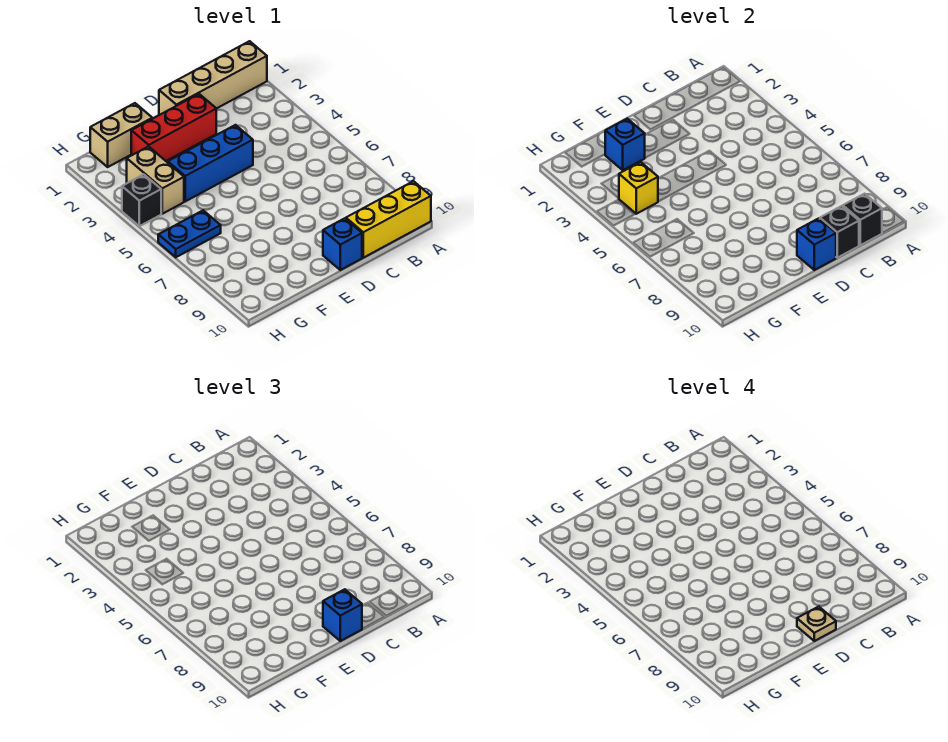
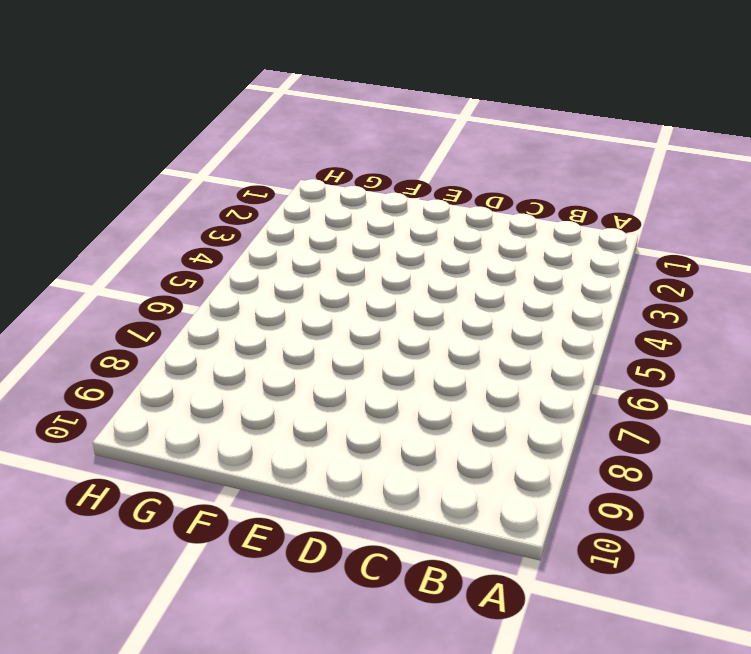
none -> tan 1x4 brick [159,41,267,115]
none -> yellow 1x3 brick [346,181,431,258]
none -> red 1x3 brick [131,94,216,161]

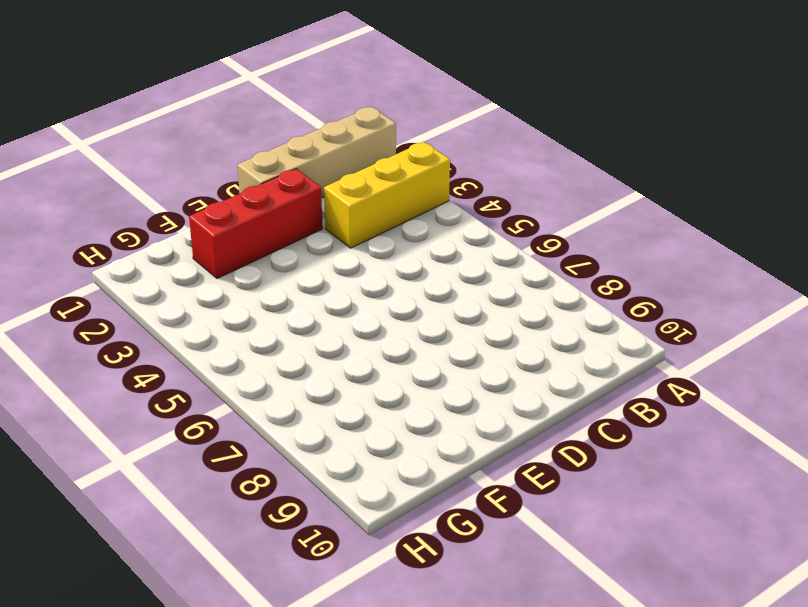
yellow 1x3 brick [324,142,450,248] -> yellow 1x3 brick moved to [346,181,431,258]
none -> blue 1x3 brick [168,125,253,201]
none -> blue 1x1 brick [323,218,362,270]
none -> tan 1x2 brick [90,103,152,167]

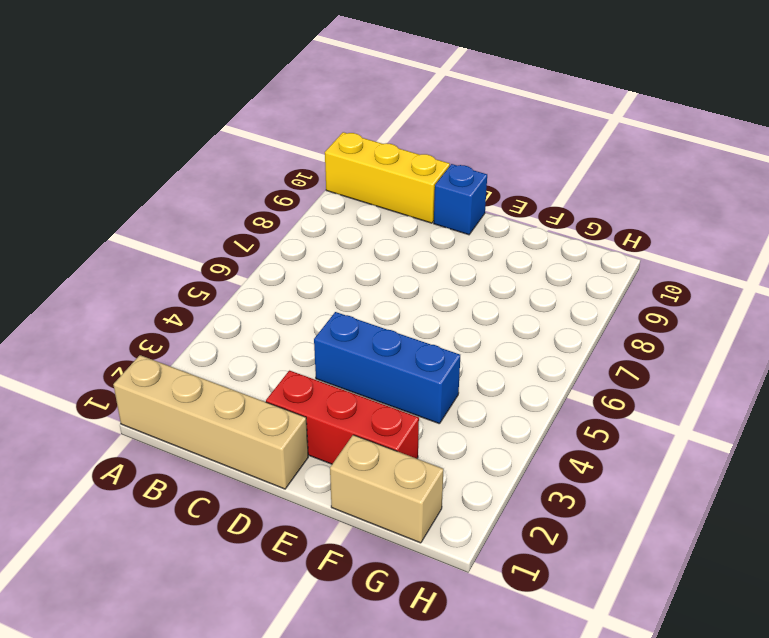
none -> tan 1x2 brick [127,146,184,214]
none -> blue 1x2 plate [158,210,221,257]
none -> black 1x1 brick [122,174,161,226]

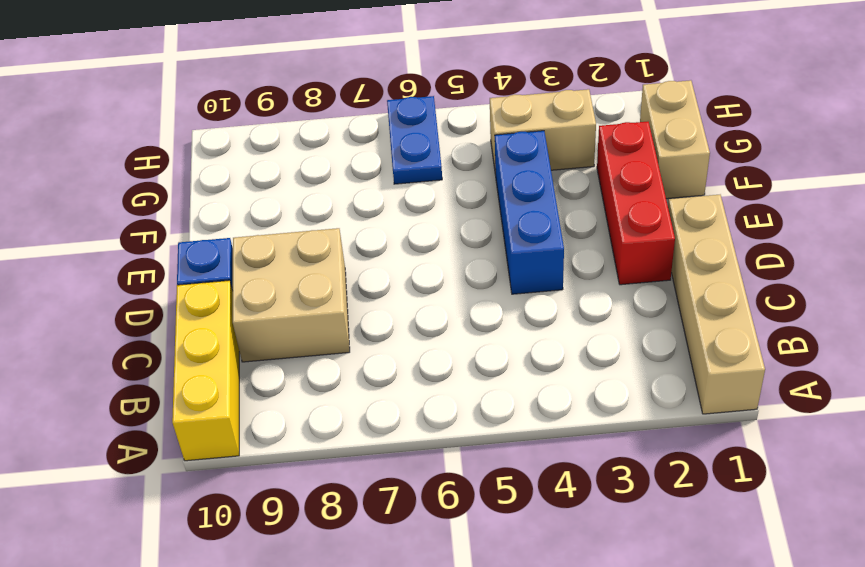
tan 2x2 brick [233,228,350,362] -> none
none -> black 1x1 brick [122,174,161,226]
none -> black 1x1 brick [843,194,882,245]
none -> black 1x1 brick [820,206,859,258]

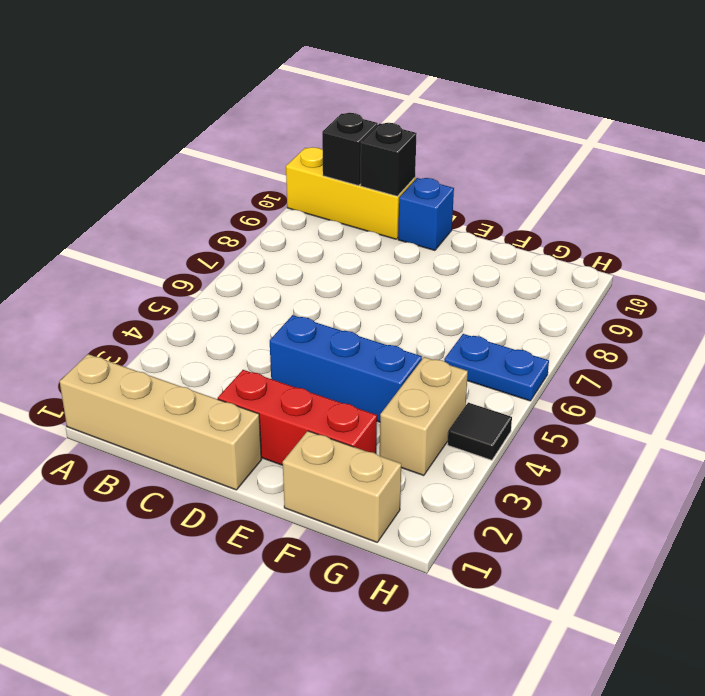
black 1x1 tile [448,403,512,460] -> black 1x1 brick [122,174,161,226]
none -> blue 1x1 brick [797,218,836,270]
none -> blue 1x1 brick [605,119,645,170]
none -> yellow 1x1 brick [619,162,658,214]

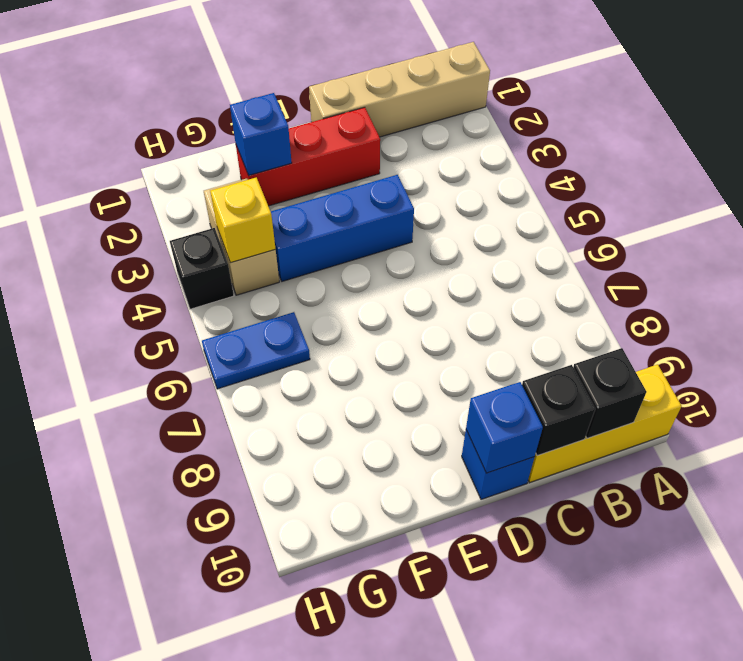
none -> tan 1x2 brick [90,103,152,167]
none -> blue 1x1 brick [323,589,362,641]
none -> tan 1x1 plate [797,607,836,641]

